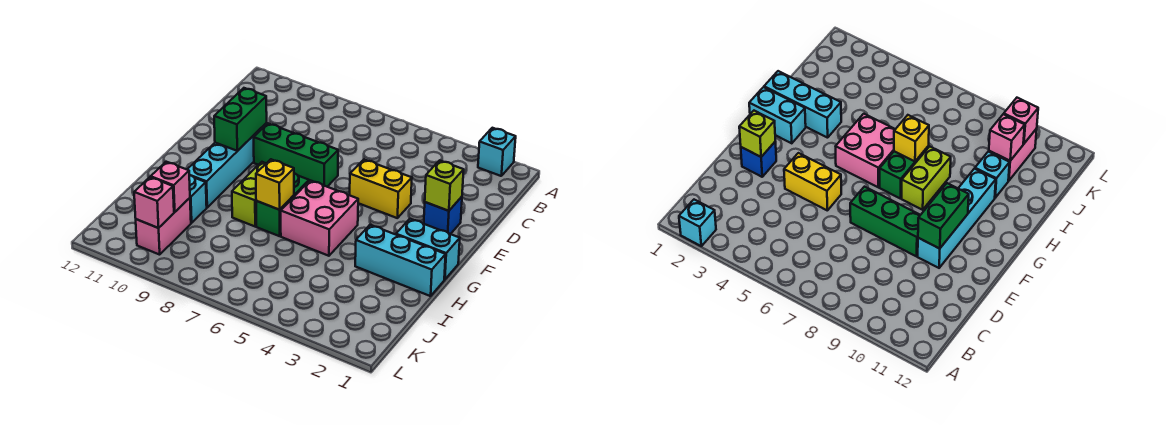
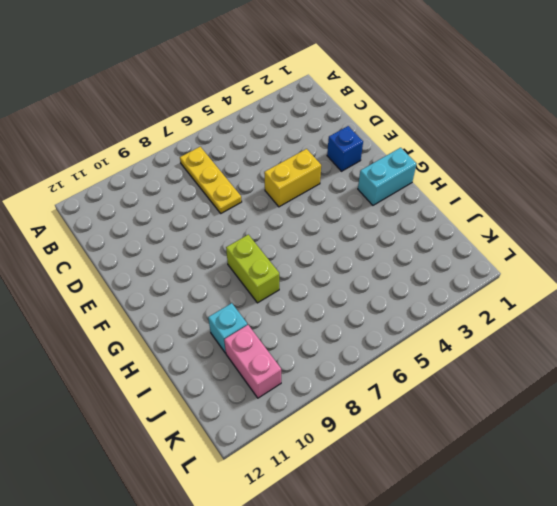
yellow 1x3 plate [180,147,242,213] -> none
none -> cyan 1x1 brick [478,128,516,176]
none -> green 1x3 brick [254,123,338,187]
none -> cyan 1x4 brick [187,123,267,207]

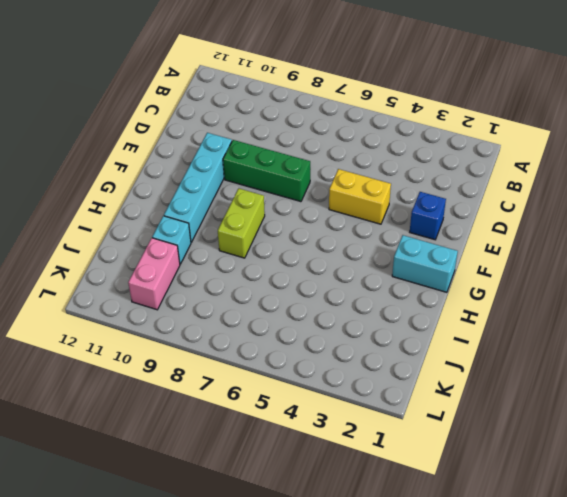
none -> cyan 1x1 brick [478,128,516,176]
none -> pink 2x2 brick [281,180,358,256]
none -> green 1x2 brick [256,173,309,236]

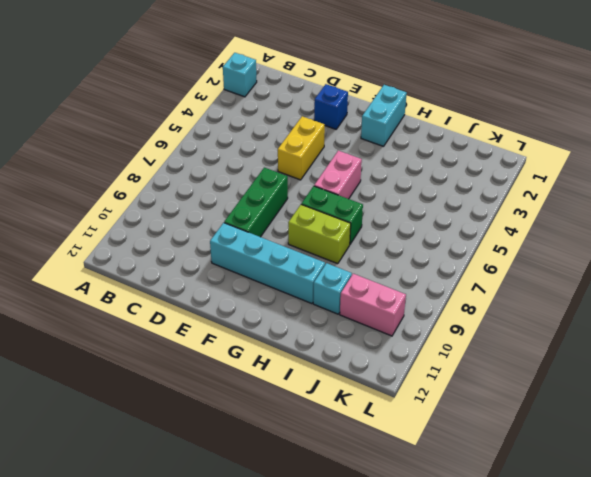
pink 1x2 brick [314,151,362,199] -> pink 2x2 brick [281,180,358,256]
none -> cyan 1x3 brick [355,225,446,296]
none -> lime 1x1 brick [425,160,464,211]
none -> green 1x2 brick [214,88,267,151]

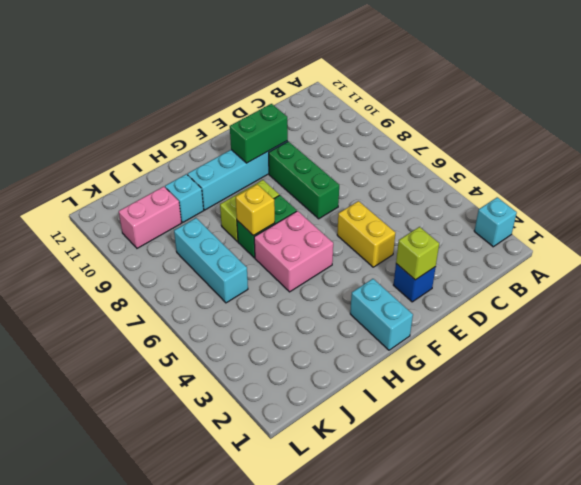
cyan 1x3 brick [174,218,248,303] -> cyan 1x3 brick moved to [355,225,446,296]
none -> pink 1x1 brick [151,162,190,212]
none -> pink 1x1 brick [134,177,174,228]

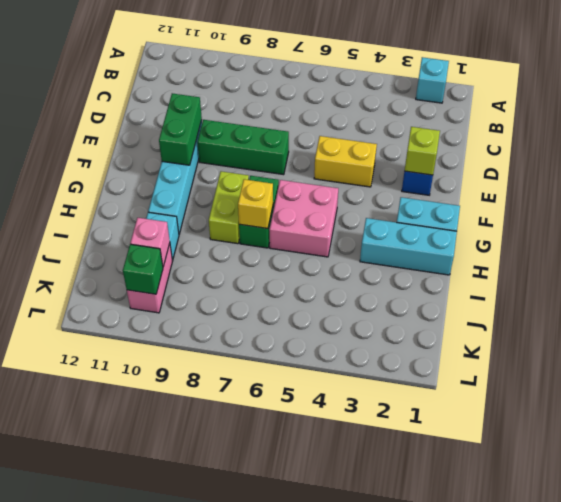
green 1x1 brick [123,244,163,294] -> pink 1x1 brick [134,177,174,228]

